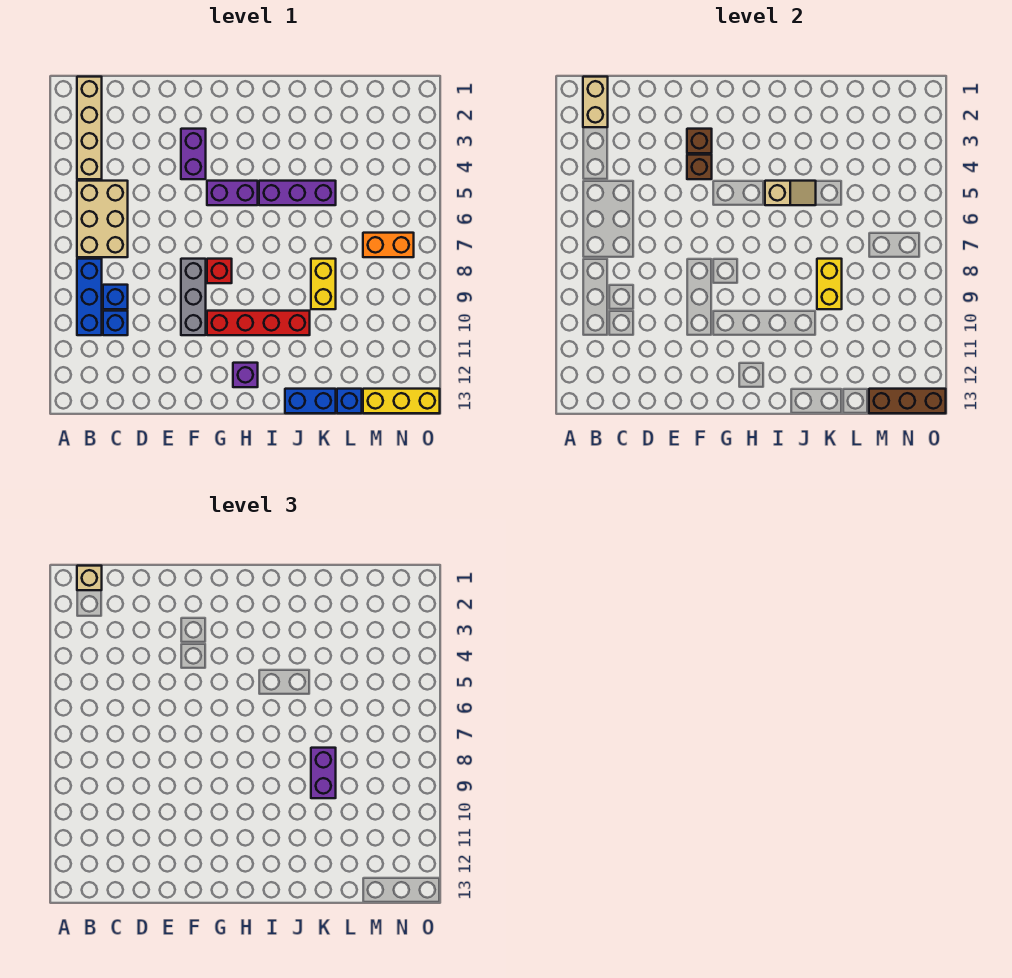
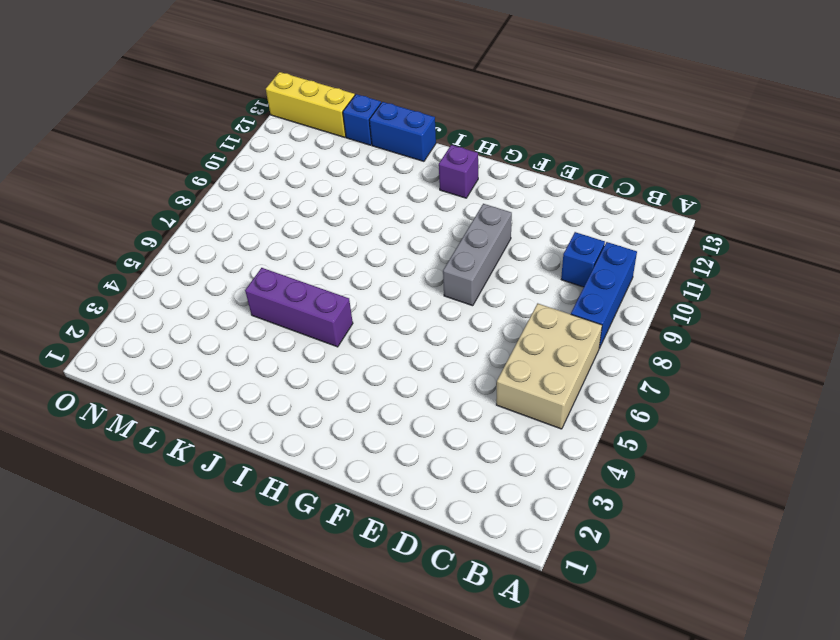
none -> tan 1x4 brick [77,77,102,179]
none -> blue 1x1 brick [103,285,128,309]
none -> purple 1x2 brick [181,129,206,179]

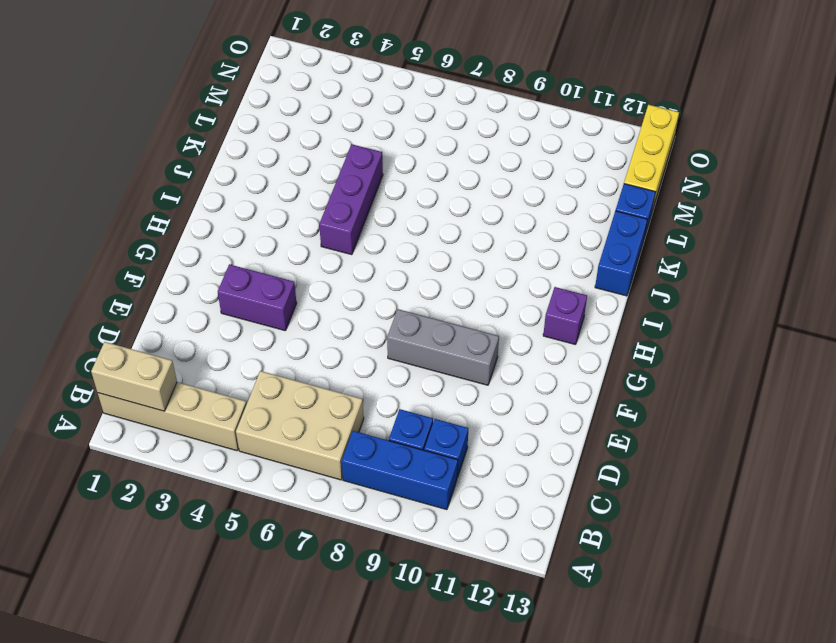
none -> purple 1x2 brick [207,181,258,205]
none -> red 1x1 brick [207,259,232,283]
none -> red 1x4 brick [207,311,310,335]

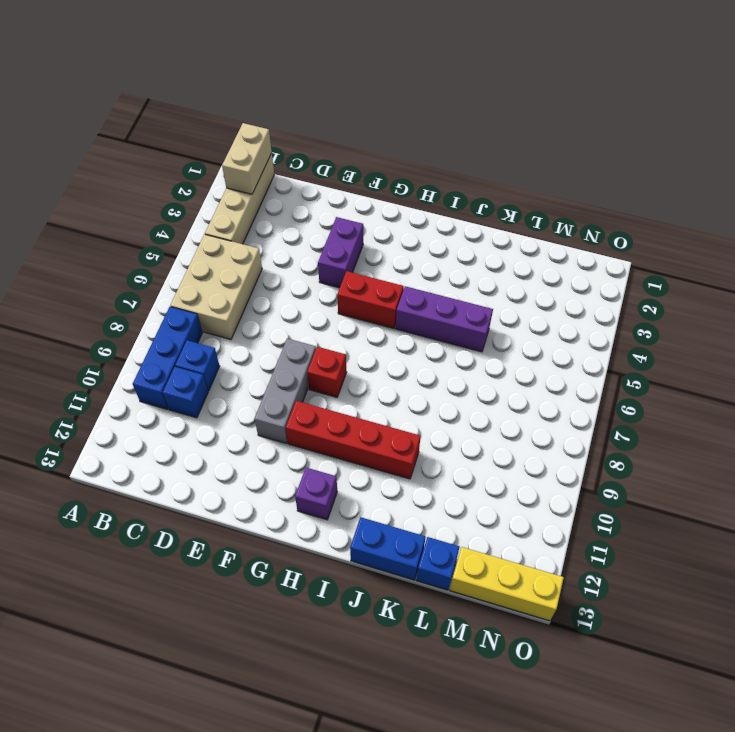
red 1x2 brick [337,271,403,328] -> purple 1x2 brick [207,181,258,205]
none -> yellow 1x2 brick [311,259,336,309]
none -> orange 1x2 brick [363,233,414,257]
none -> brown 1x1 brick [687,129,712,153]

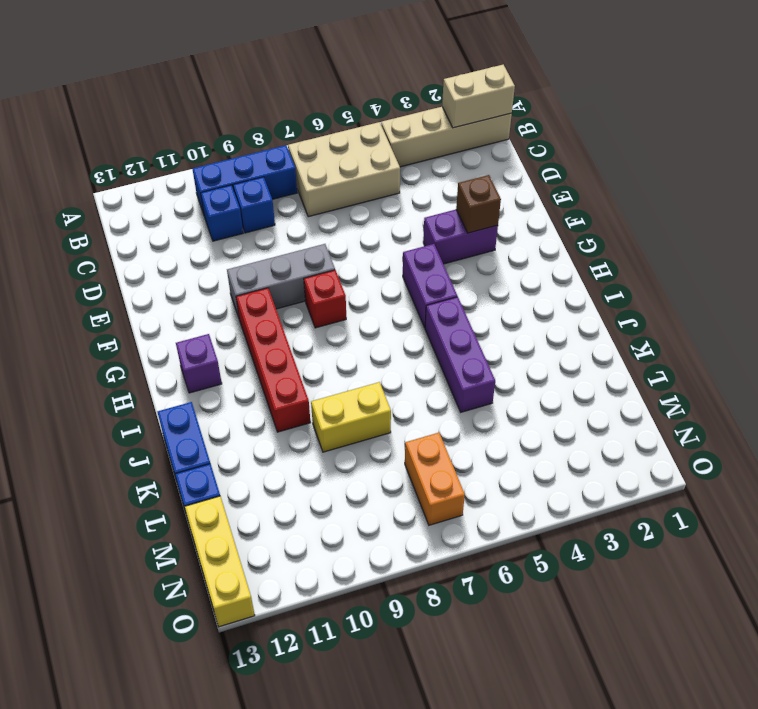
none -> brown 1x1 brick [687,155,712,179]
none -> tan 1x2 slope [765,181,816,205]
none -> yellow 1x2 brick [817,259,842,309]

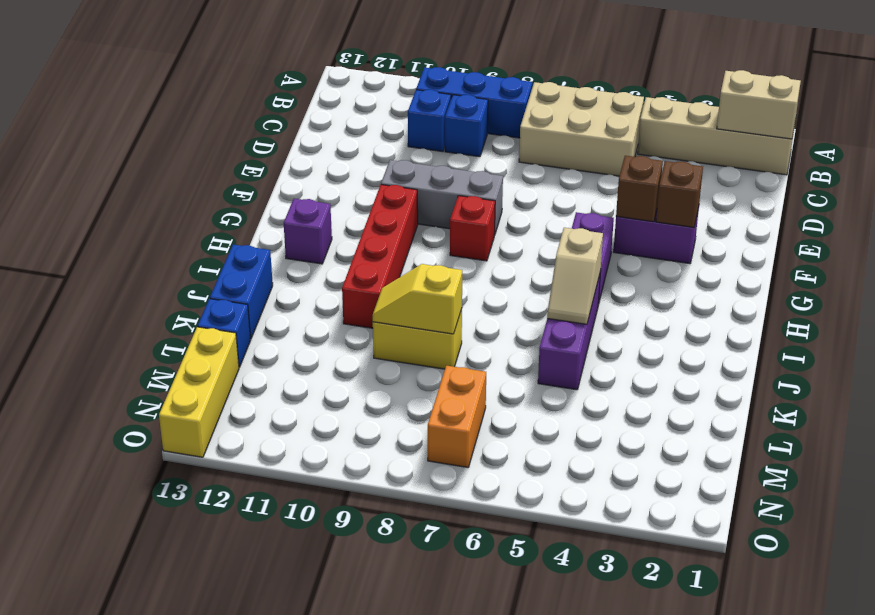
yellow 1x2 slope [373,264,462,334] -> yellow 1x2 brick [817,259,842,309]
none -> brown 1x3 brick [869,389,946,413]
none -> tan 1x1 brick [77,566,102,590]
none -> purple 1x2 brick [311,748,336,798]

